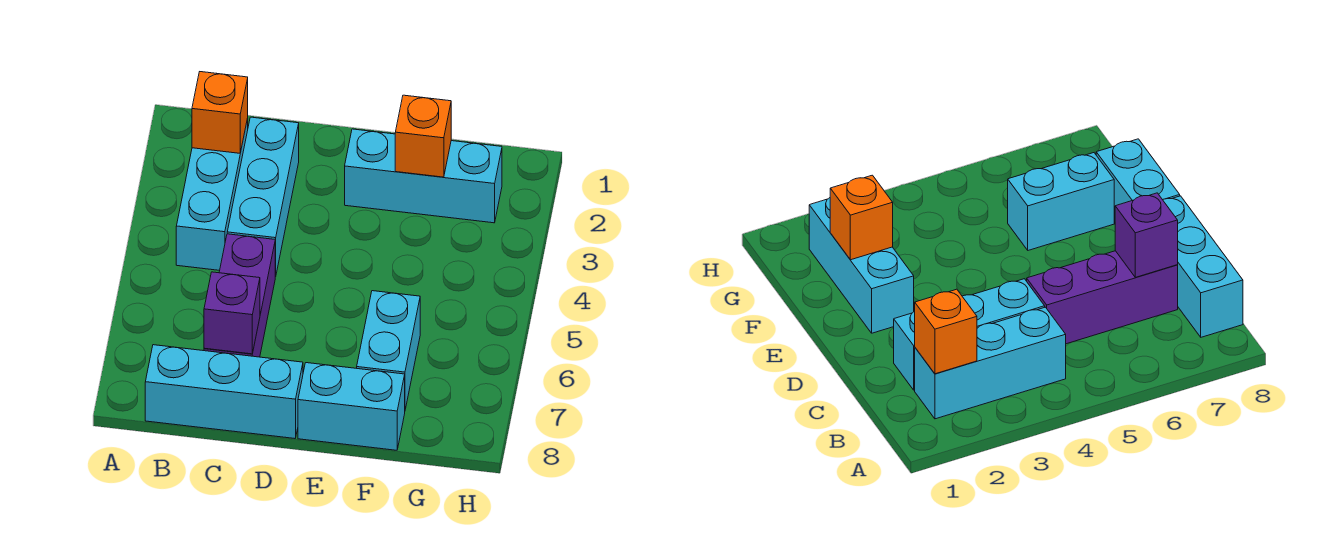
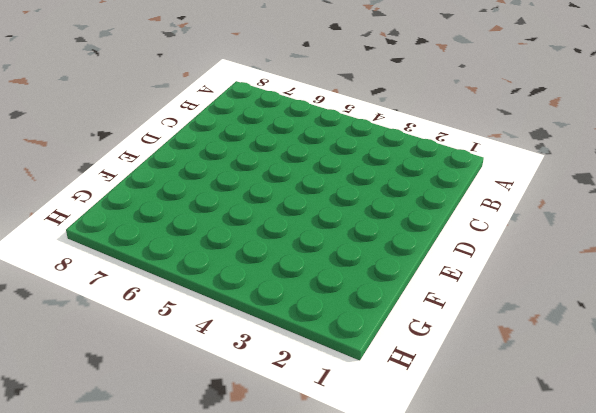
none -> cyan 1x3 brick [176,119,248,270]
none -> cyan 1x3 brick [145,345,303,438]

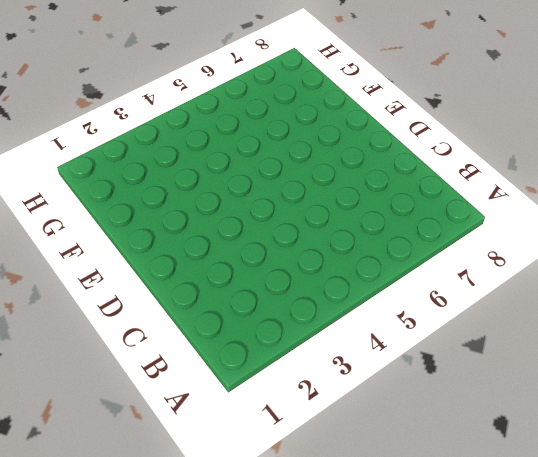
none -> cyan 1x3 brick [176,119,248,270]
none -> cyan 1x3 brick [145,345,303,438]

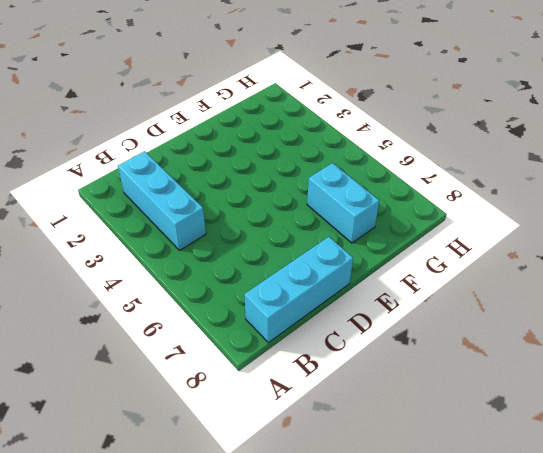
none -> cyan 1x3 brick [227,117,299,277]
none -> purple 1x3 brick [204,234,275,357]

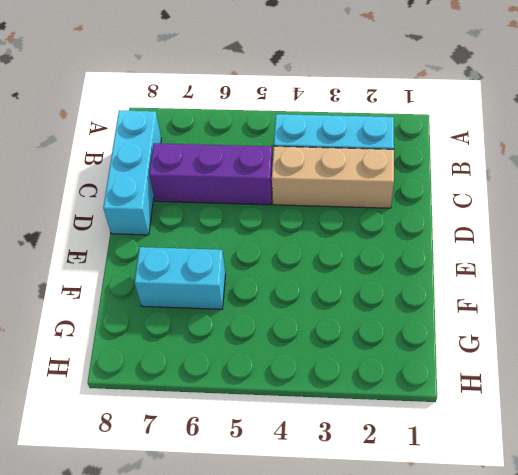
tan 1x3 brick [272,146,394,208] -> cyan 1x3 brick [227,117,299,277]
none -> cyan 1x3 brick [345,129,502,223]
none -> cyan 1x2 brick [298,363,405,450]

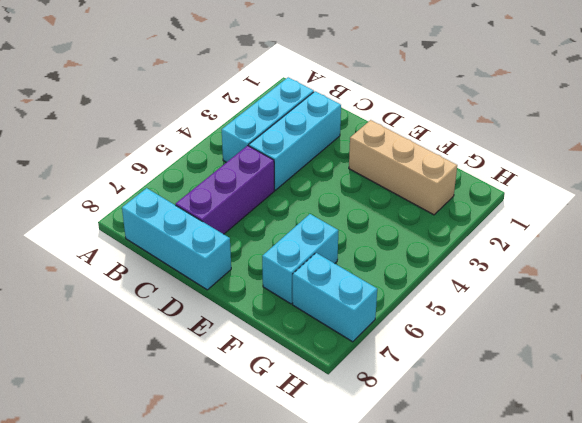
tan 1x3 brick [349,120,457,215] -> cyan 1x3 brick [345,129,502,223]
cyan 1x2 brick [293,253,377,342] -> cyan 1x2 brick moved to [298,363,405,450]
none -> orange 1x1 brick [192,72,248,153]
none -> purple 1x1 brick [204,272,260,354]

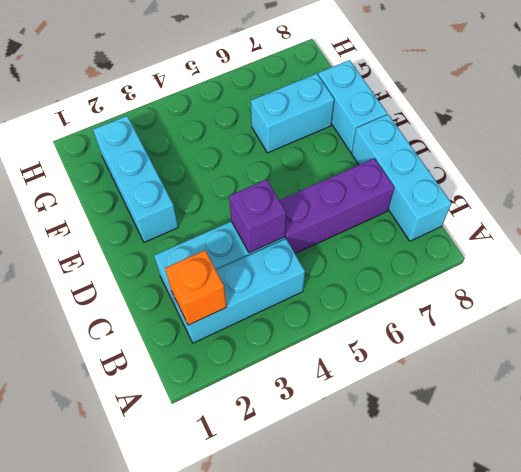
purple 1x1 brick [229,179,286,253] -> purple 1x1 brick moved to [204,272,260,354]
none -> orange 1x1 brick [395,95,451,177]

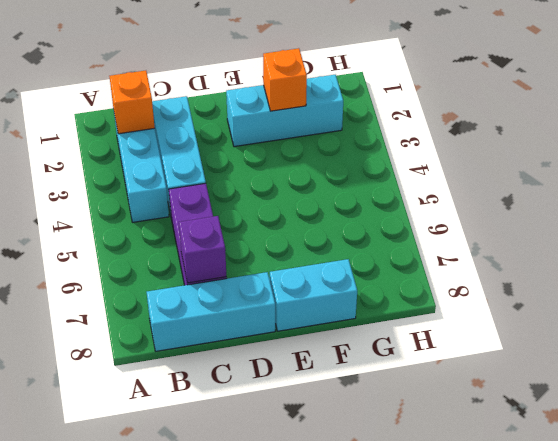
none -> cyan 1x2 brick [357,291,420,409]

